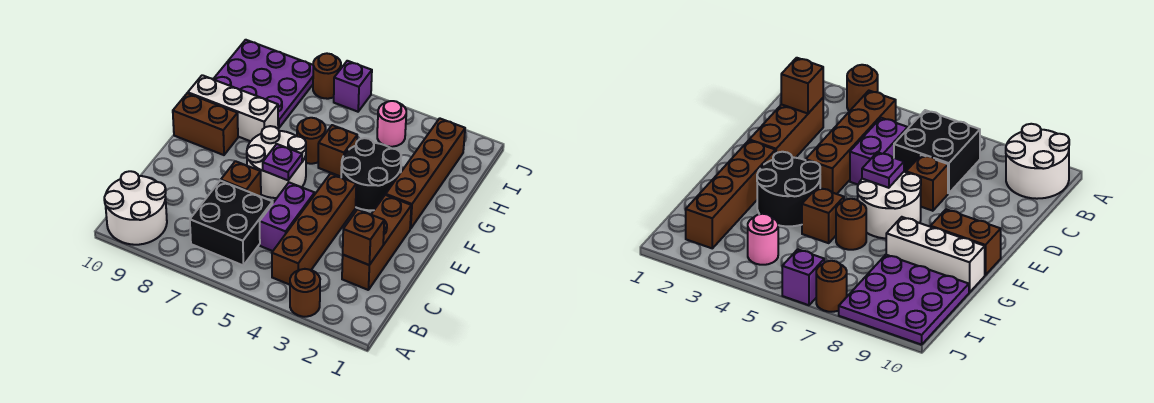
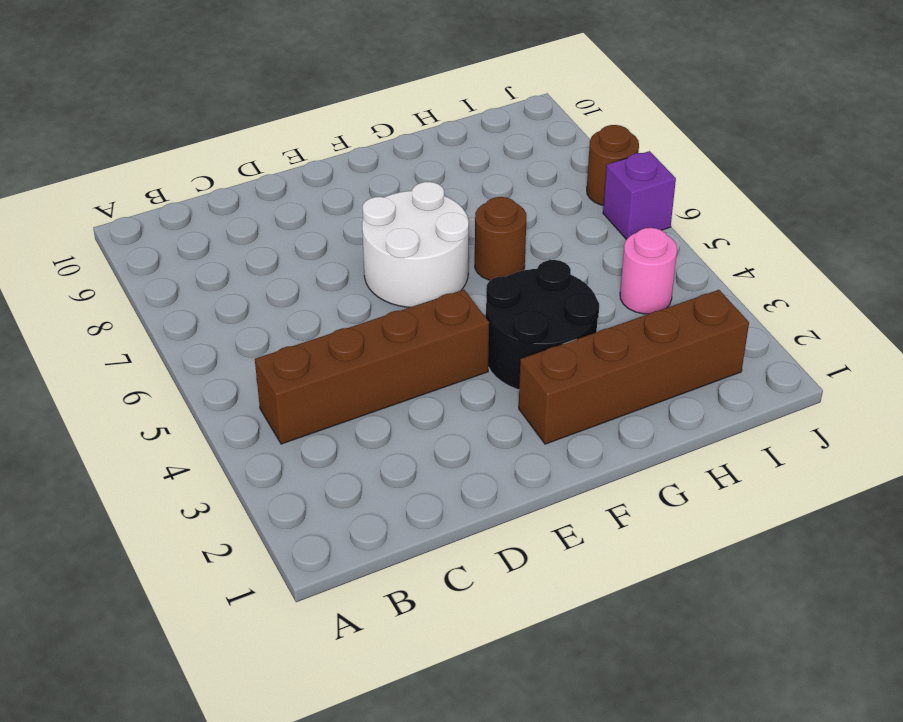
none -> brown 1x1 round brick [290,269,320,317]
none -> white 2x2 round brick [104,171,167,245]
none -> black 2x2 brick [190,181,273,265]

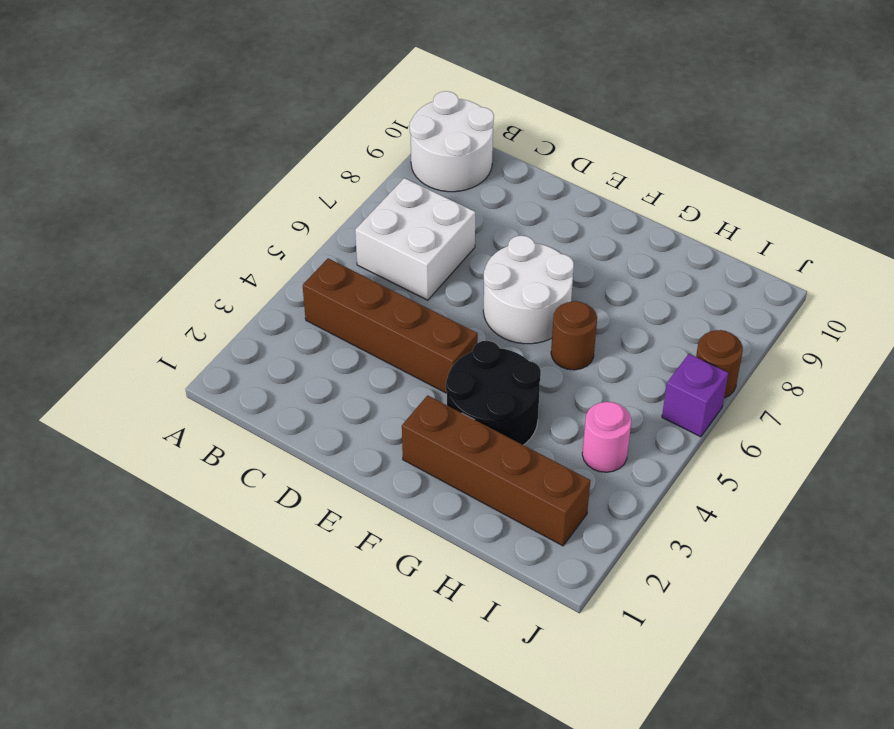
white 2x2 brick [355,178,475,300] -> black 2x2 brick [190,181,273,265]
none -> brown 1x1 round brick [290,269,320,317]
none -> brown 1x3 brick [342,195,411,290]
none -> purple 1x2 brick [260,183,315,251]

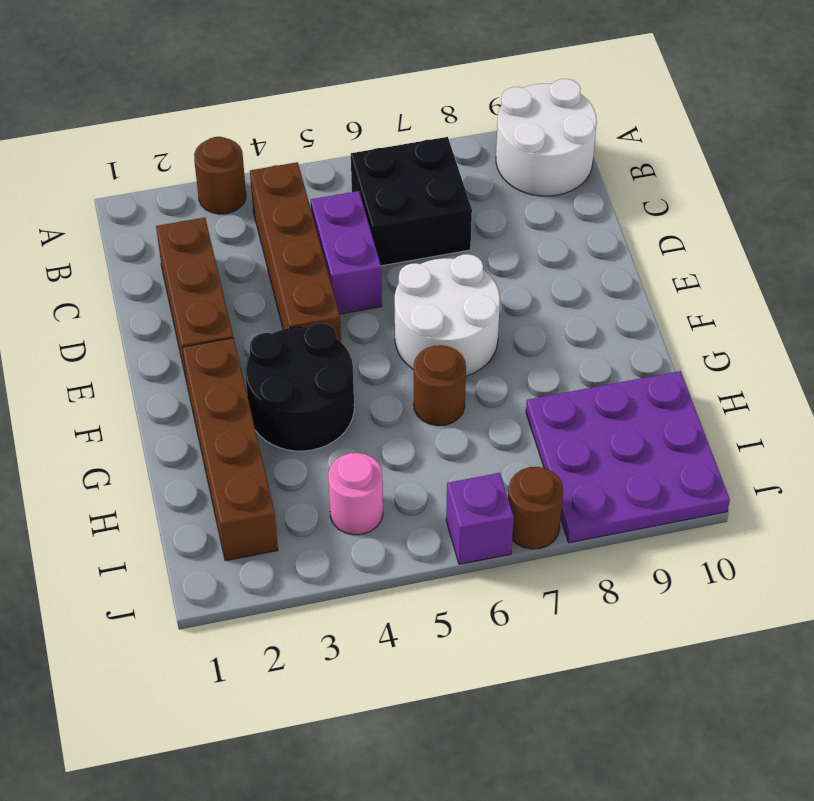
none -> brown 1x1 brick [221,161,261,197]
none -> brown 1x2 brick [173,93,238,155]
none -> brown 1x1 brick [318,125,357,177]

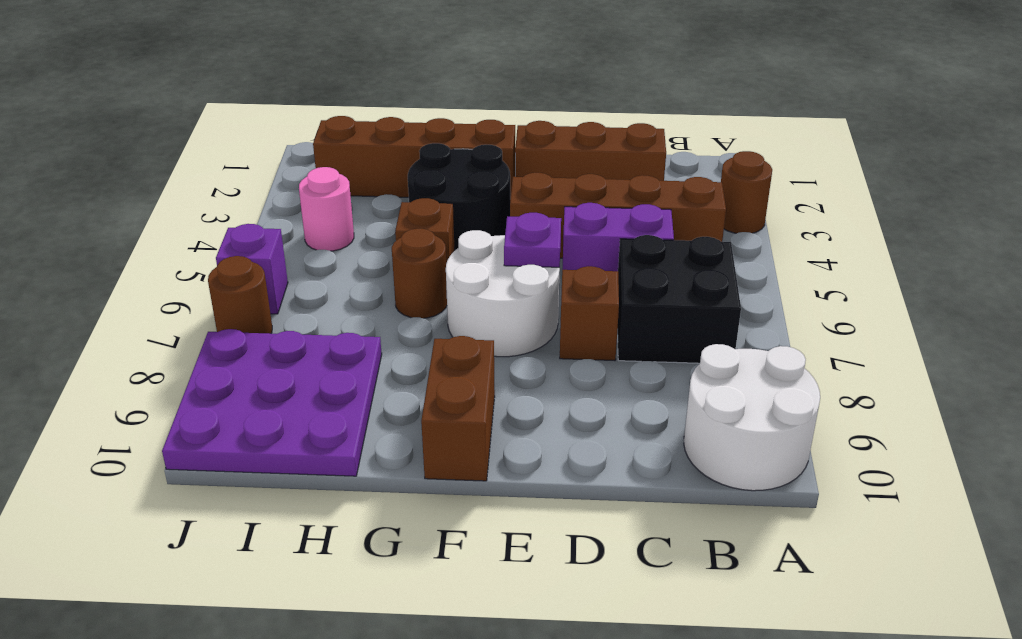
none -> white 1x3 brick [188,75,278,141]
none -> brown 1x1 brick [343,209,384,265]

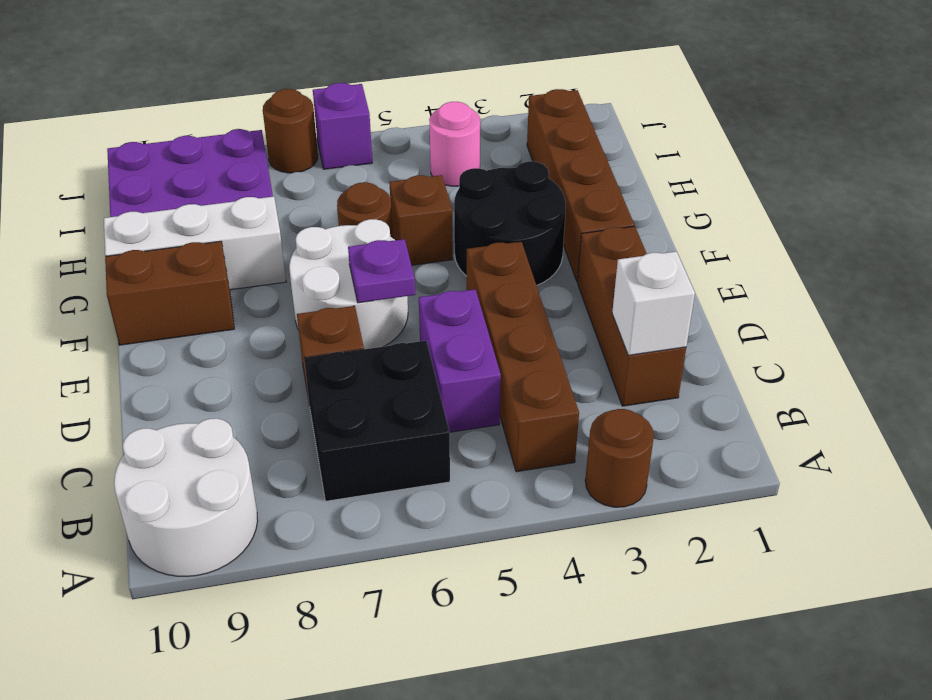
white 1x1 brick [612,251,695,355] -> brown 1x1 brick [343,209,384,265]

